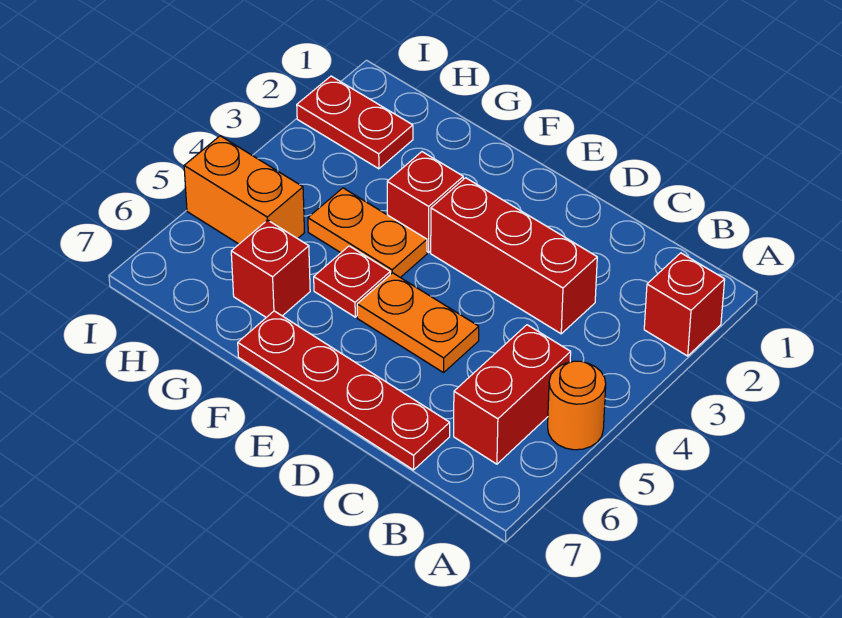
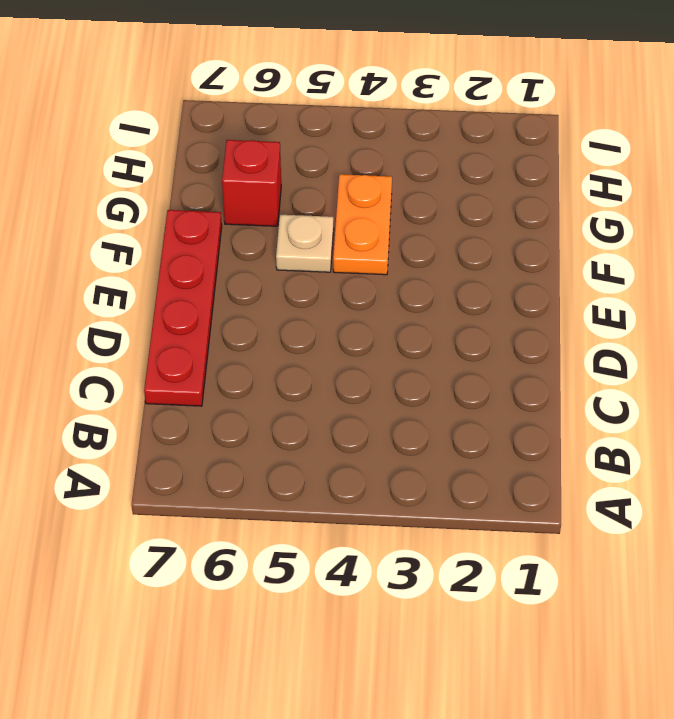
tan 1x1 plate [276,215,334,272] -> red 1x1 plate [314,246,390,317]
none -> red 1x1 brick [644,253,725,356]
none -> orange 1x1 round brick [548,361,606,450]
none -> red 1x2 brick [454,325,571,464]

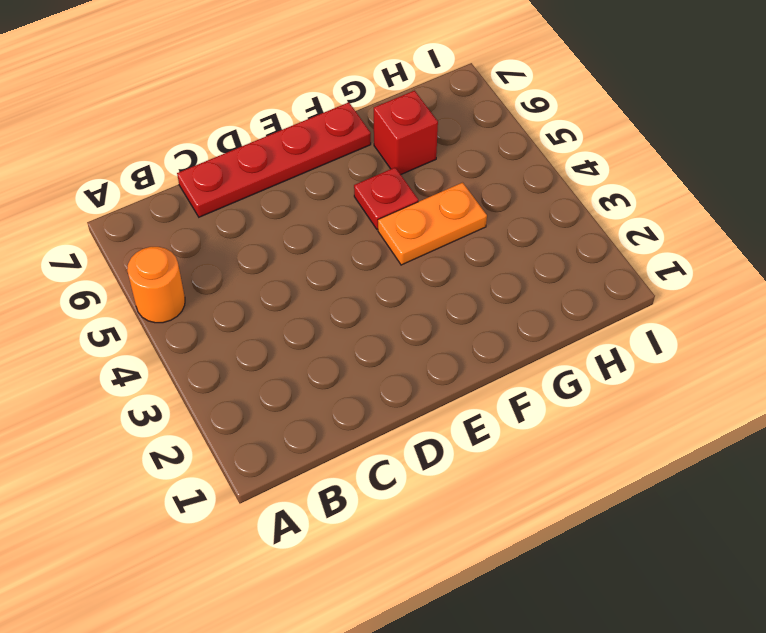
none -> red 1x1 brick [644,253,725,356]
none -> red 1x2 brick [454,325,571,464]
none -> red 1x3 brick [431,178,597,334]

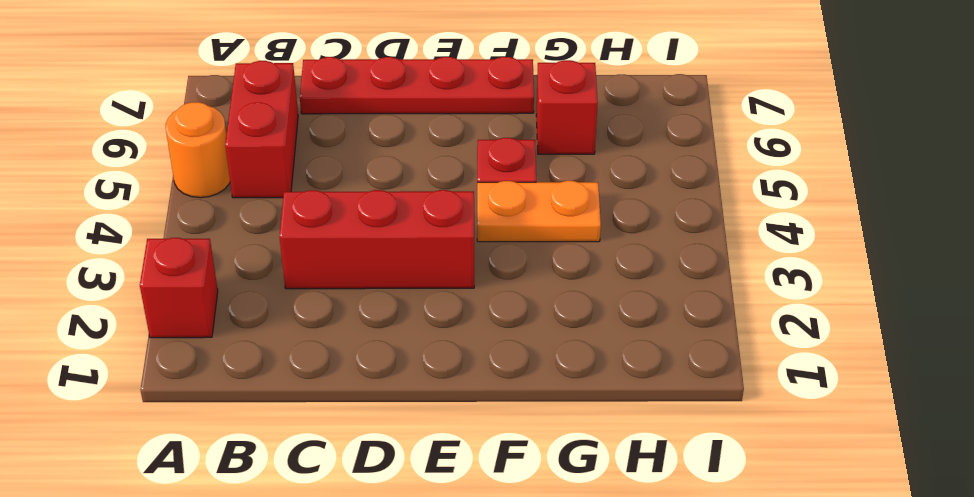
none -> orange 1x2 plate [357,273,479,373]
none -> red 1x1 brick [387,152,463,252]
none -> red 1x2 plate [297,76,413,169]

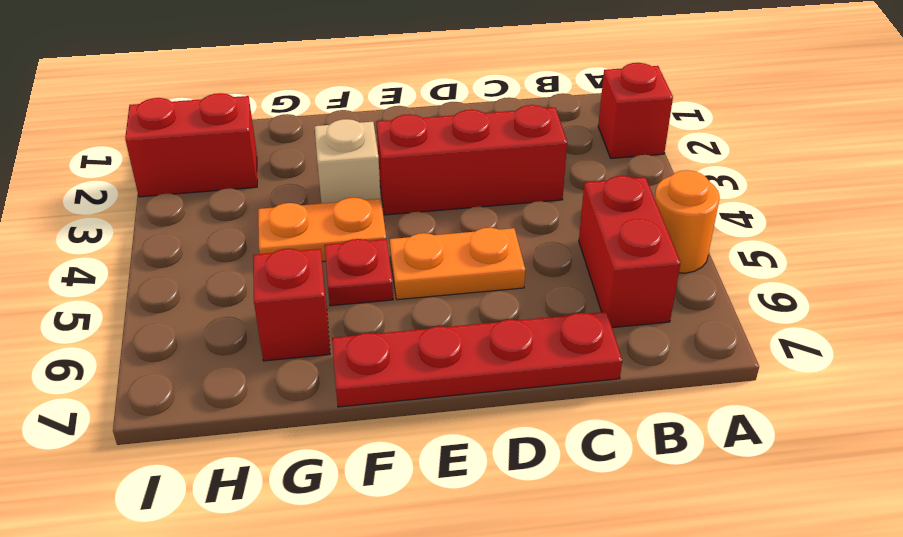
tan 1x1 brick [315,119,381,203] -> red 1x1 brick [387,152,463,252]
red 1x2 brick [125,93,257,197] -> red 1x2 plate [297,76,413,169]
none -> orange 1x2 brick [184,136,305,244]

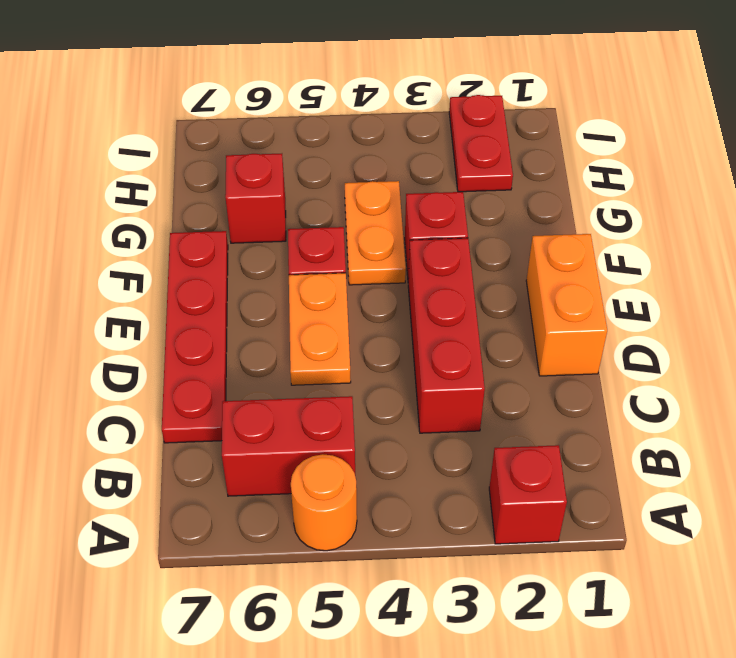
orange 1x2 brick [526,234,607,376] -> orange 1x2 brick moved to [184,136,305,244]

